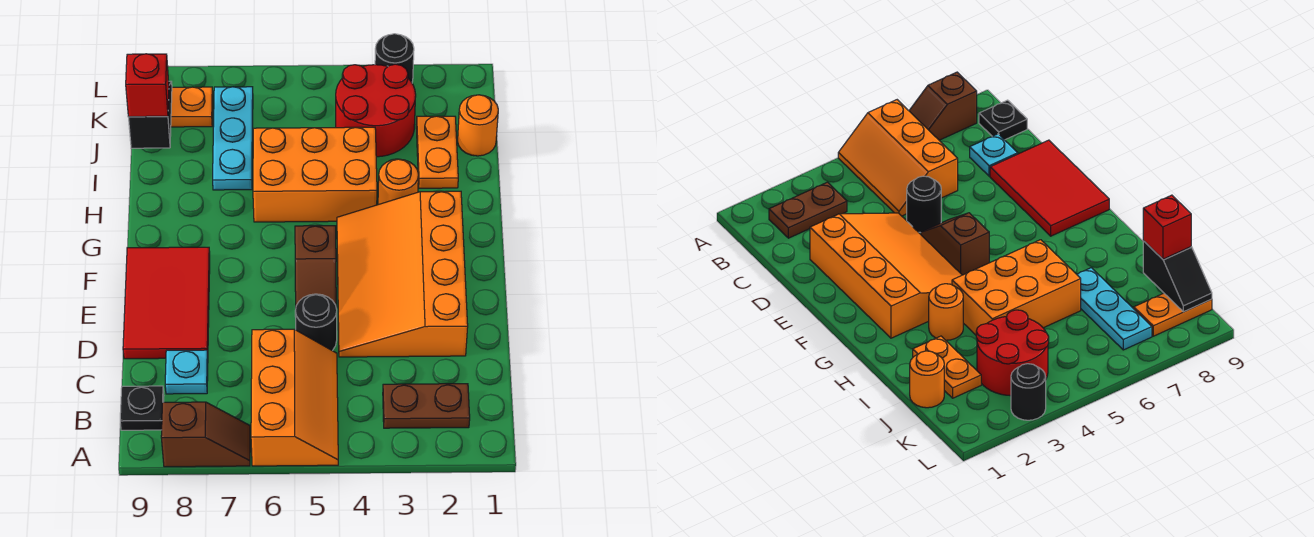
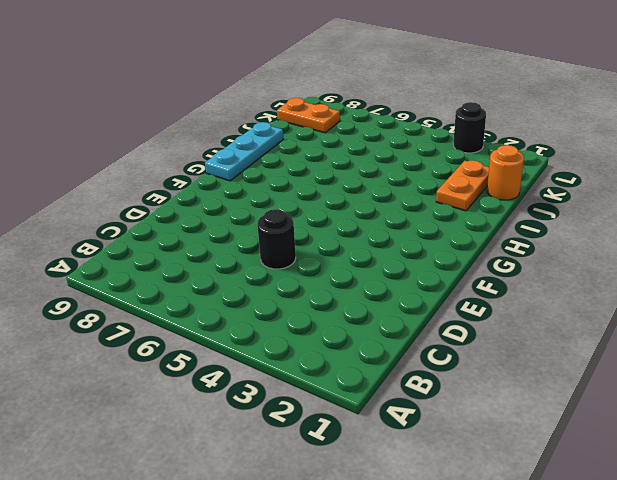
cyan 1x3 plate [205,122,283,181] -> cyan 1x3 plate moved to [213,87,253,190]
none -> orange 2x3 slope [251,329,338,466]
none -> brown 1x2 slope [161,402,250,467]
none -> brown 1x2 plate [383,384,470,428]

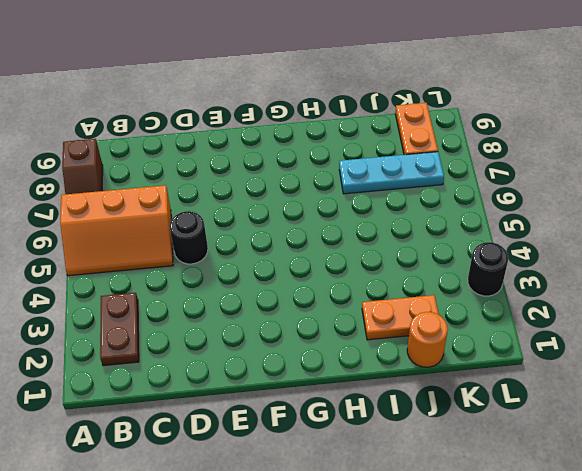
none -> black 1x1 plate [120,386,164,430]
none -> cyan 1x1 plate [165,350,208,394]
none -> orange 3x4 slope [337,191,468,357]

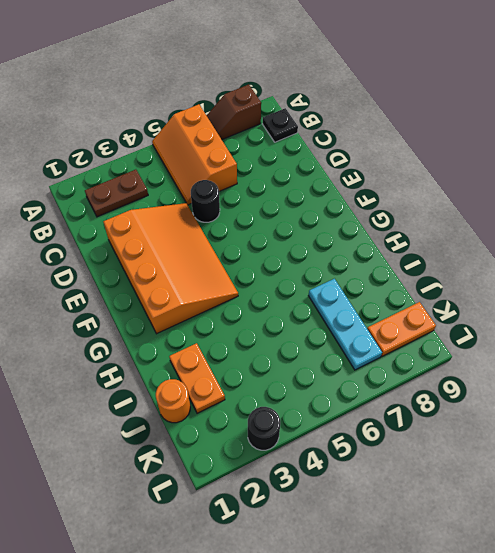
none -> cyan 1x1 plate [165,350,208,394]
none -> red 2x3 tile [123,247,210,359]
none -> brown 1x2 slope [295,226,336,305]

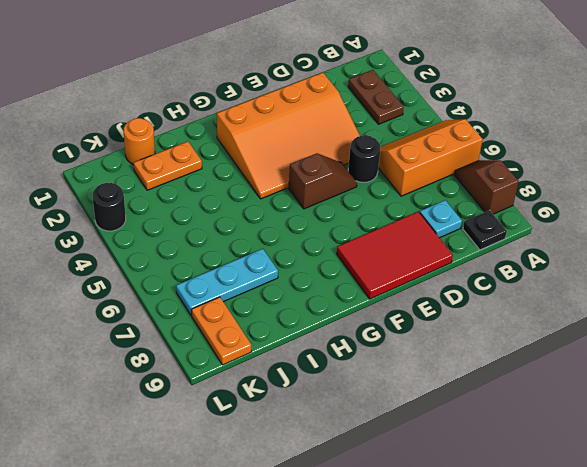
none -> orange 1x1 round brick [378,159,419,205]
none -> orange 2x3 brick [253,127,377,222]
none -> red 2x2 round brick [336,64,416,157]

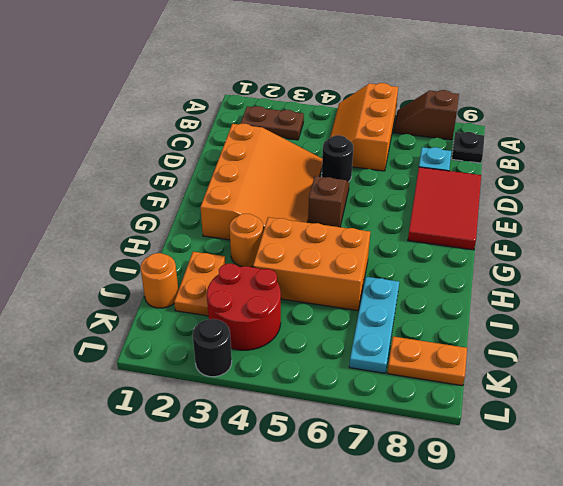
none -> black 1x2 slope [128,81,172,148]
none -> red 1x1 brick [126,54,169,117]

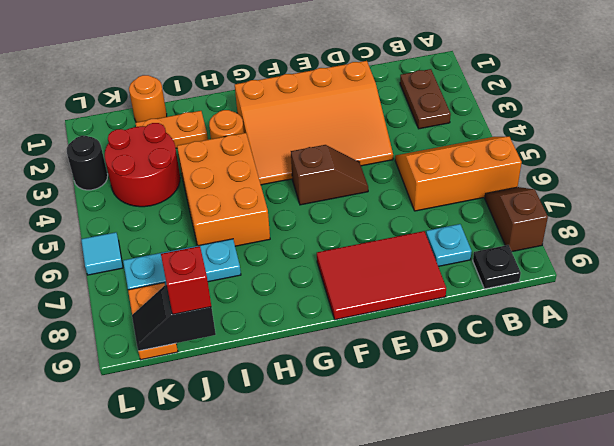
cyan 1x1 tile [81,232,123,275] -> none
none -> black 1x1 round brick [295,294,337,351]

